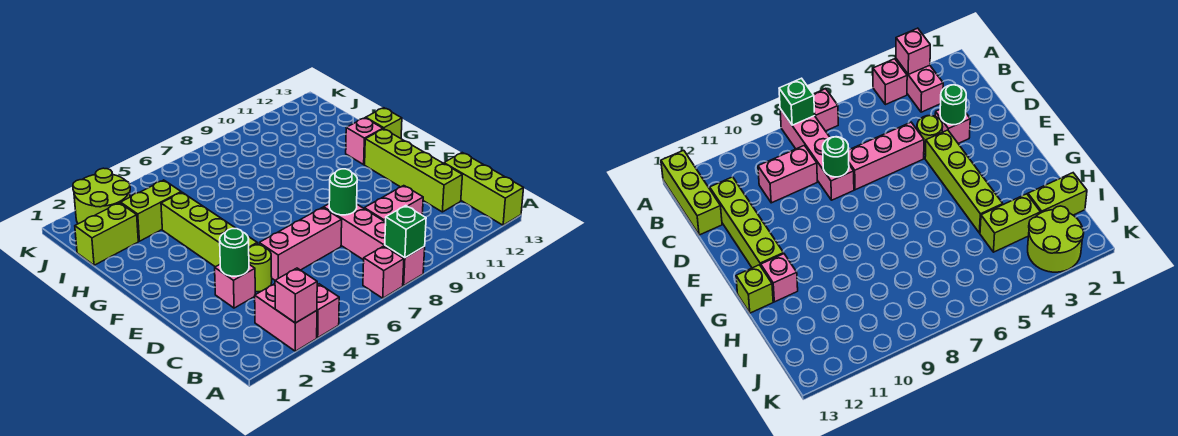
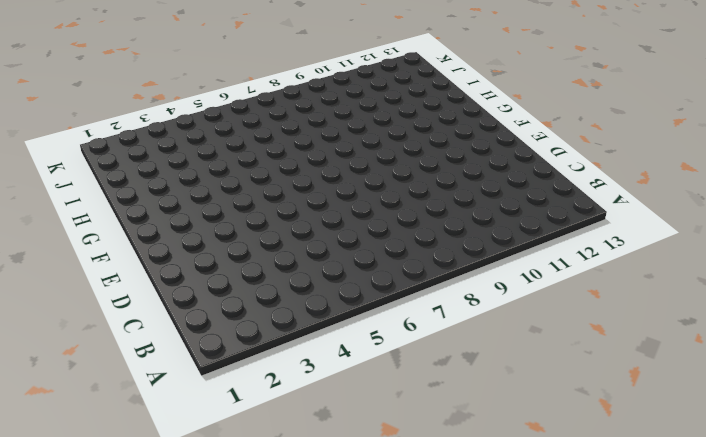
none -> pink 1x2 brick [255,284,317,351]
none -> pink 1x1 brick [317,284,339,338]
none -> pink 1x1 brick [363,246,404,298]

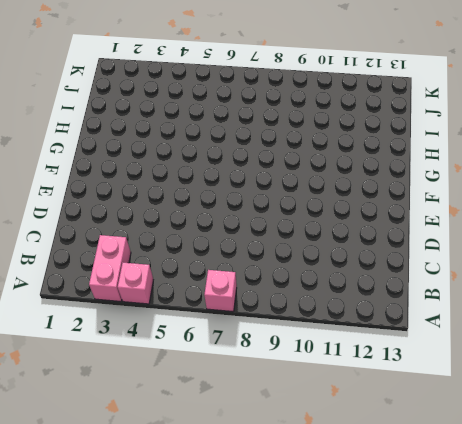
none -> pink 1x4 brick [324,204,425,285]
none -> lime 1x3 brick [444,153,523,225]
none -> pink 1x2 brick [364,186,423,222]

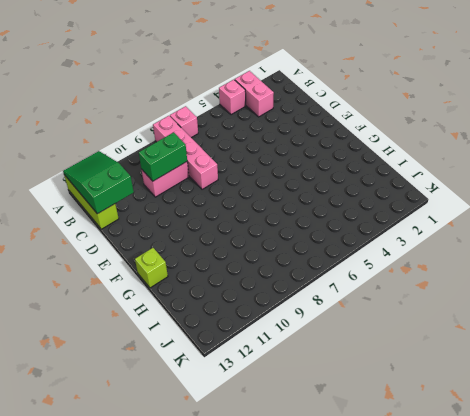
green 2x3 slope [63,151,134,214] -> none
green 1x2 brick [139,132,187,181] -> none
none -> lime 1x4 brick [365,129,462,212]
none -> pink 1x1 brick [215,265,255,308]
none -> lime 1x1 round brick [249,245,272,292]

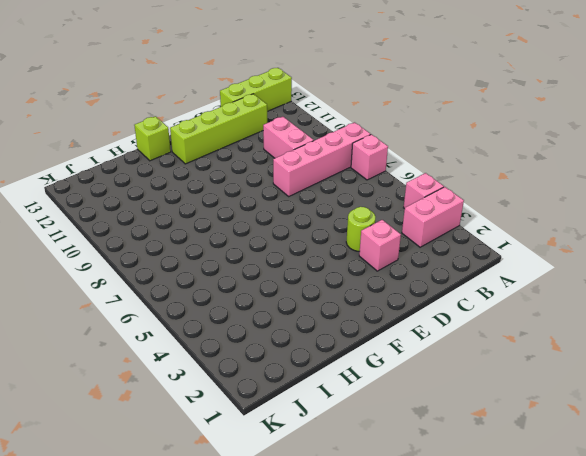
none -> pink 1x3 brick [259,207,342,280]
none -> lime 1x4 brick [161,192,257,267]
none -> pink 1x1 brick [346,118,383,164]

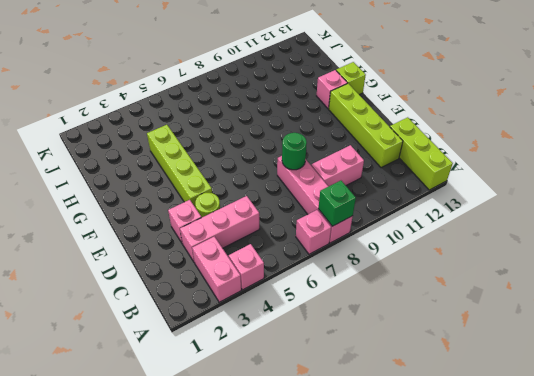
pink 1x3 brick [180,196,259,262] -> pink 1x3 brick moved to [259,207,342,280]
none -> lime 1x2 brick [75,203,138,265]
none -> lime 1x2 brick [121,180,181,241]
none -> lime 2x2 round brick [73,168,130,224]

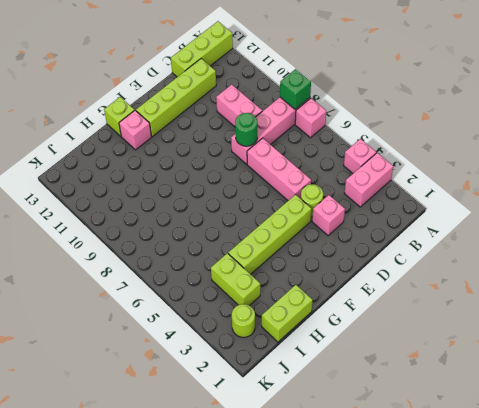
lime 1x2 brick [262,285,312,342] -> lime 1x2 brick turned to [75,203,138,265]
lime 1x1 round brick [232,304,255,337] -> lime 2x2 round brick [73,168,130,224]
none -> pink 1x1 brick [275,268,317,323]
none -> green 1x1 round brick [220,229,249,276]

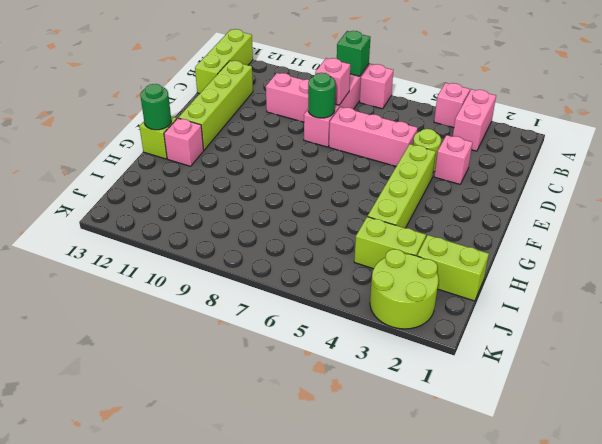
pink 1x1 brick [315,58,350,105] -> pink 1x1 brick moved to [275,268,317,323]
green 1x1 round brick [140,84,171,130] -> green 1x1 round brick moved to [220,229,249,276]

